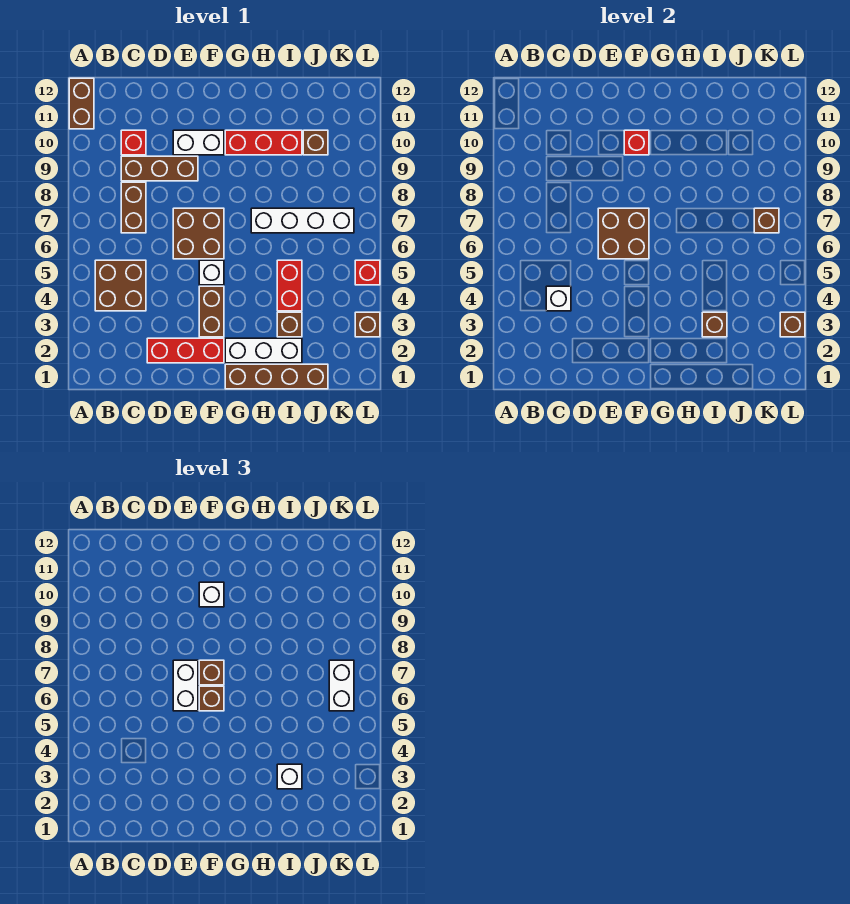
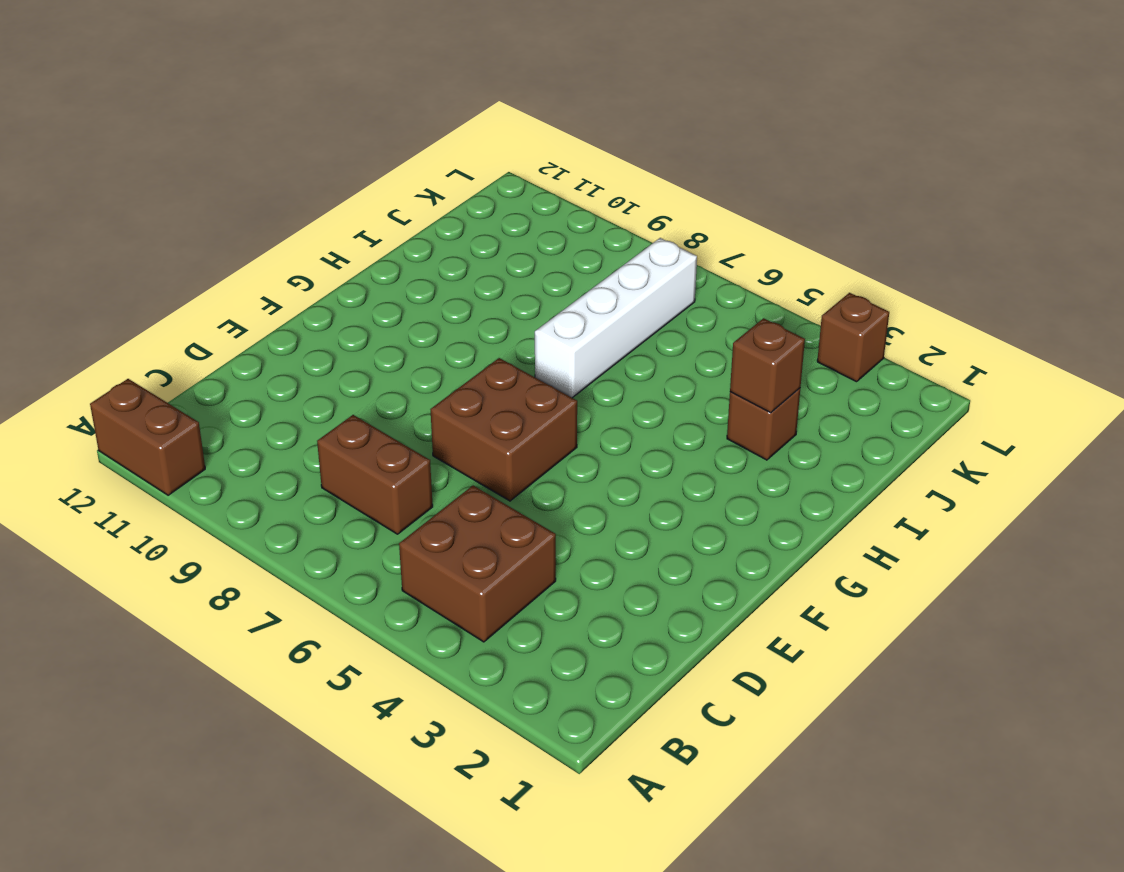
none -> brown 1x3 brick [121,156,198,181]
none -> red 1x1 brick [121,130,146,155]
none -> red 1x3 brick [147,338,224,363]
none -> white 1x2 brick [173,130,224,155]

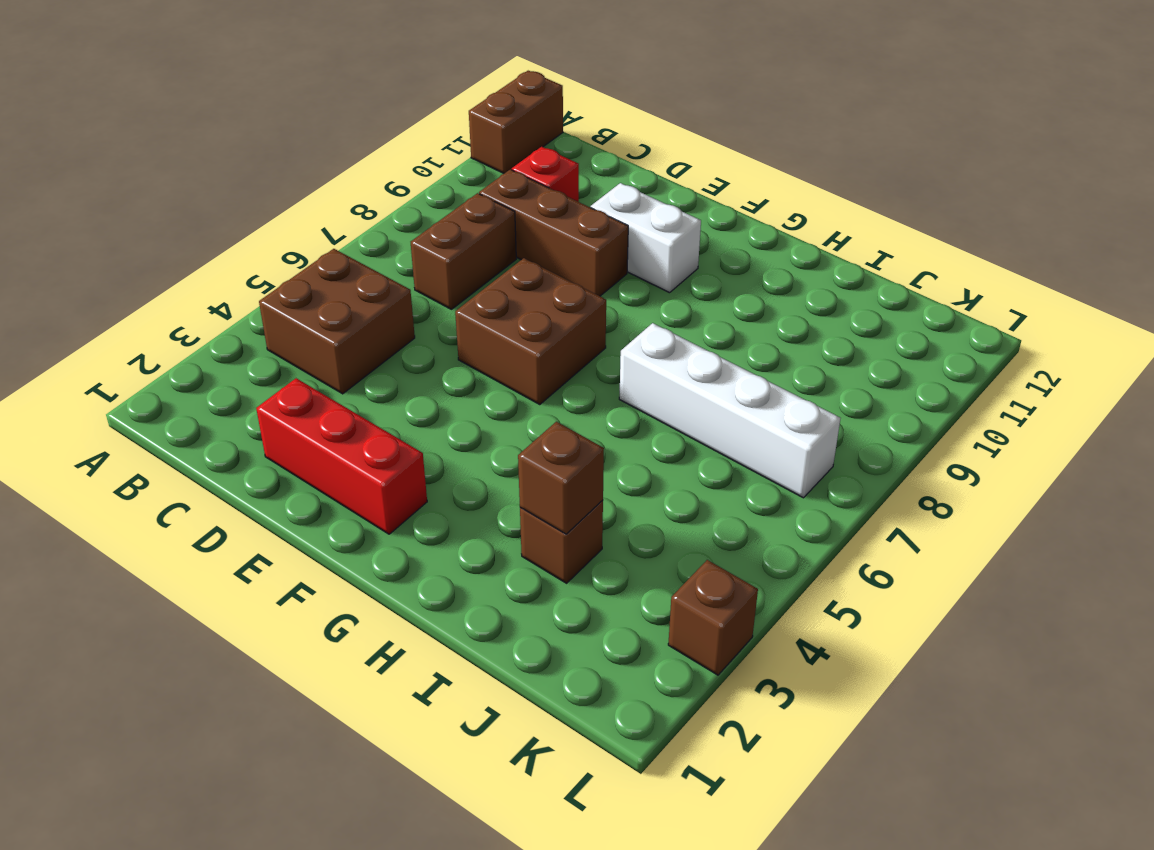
none -> brown 1x2 brick [199,286,224,337]
none -> white 1x1 brick [199,260,224,285]
none -> brown 1x4 brick [225,364,328,389]
none -> white 1x3 brick [225,338,302,363]

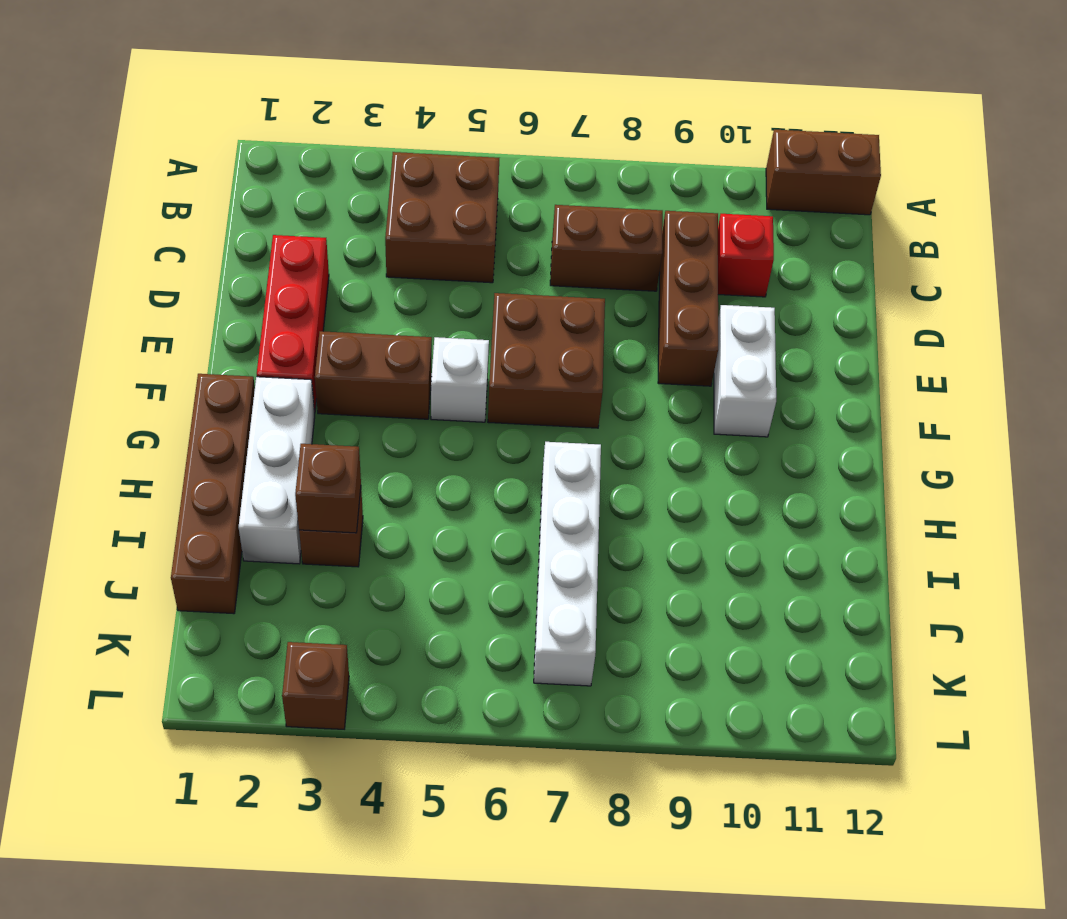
none -> red 1x3 brick [225,130,302,155]
none -> red 1x2 brick [277,260,302,311]
none -> brown 1x1 brick [303,130,328,155]
none -> red 1x1 brick [355,260,380,285]

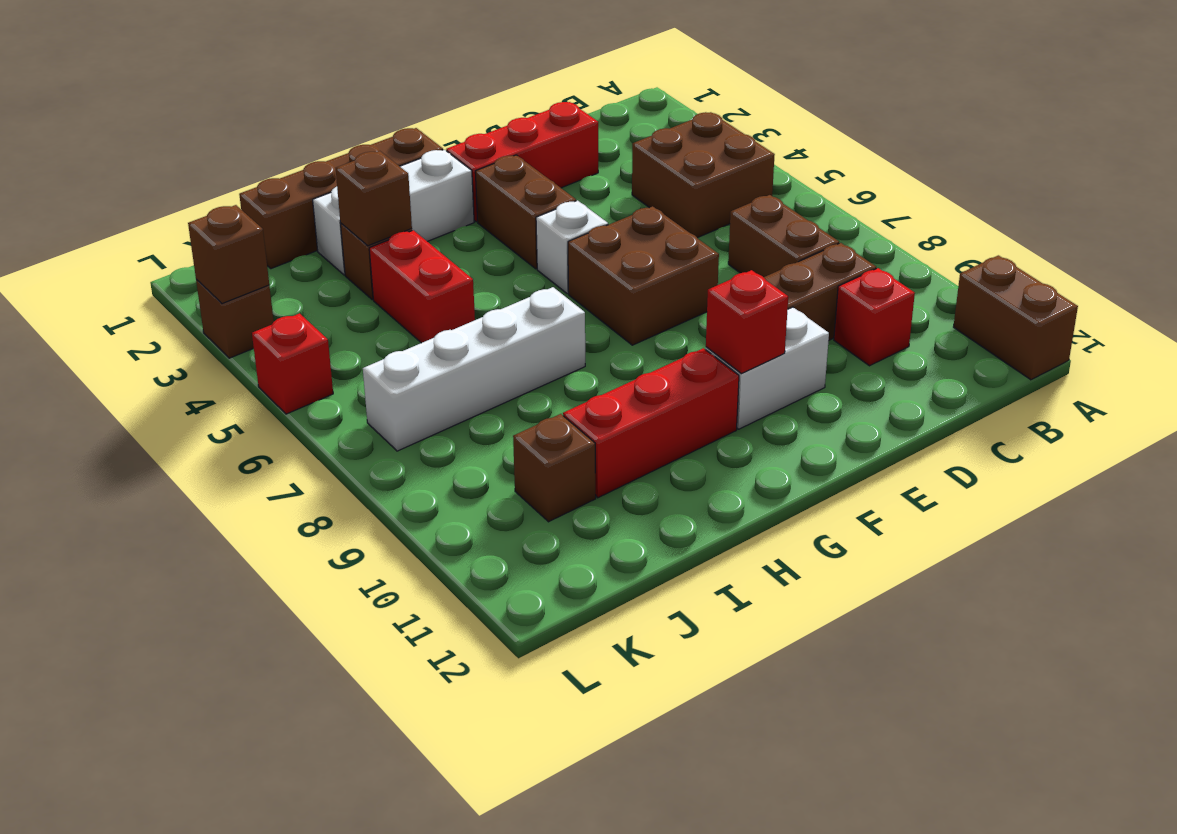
none -> white 1x1 brick [546,286,571,311]
none -> brown 2x2 brick [598,208,649,259]
none -> brown 1x1 brick [754,208,779,233]
none -> white 1x2 brick [173,660,198,711]

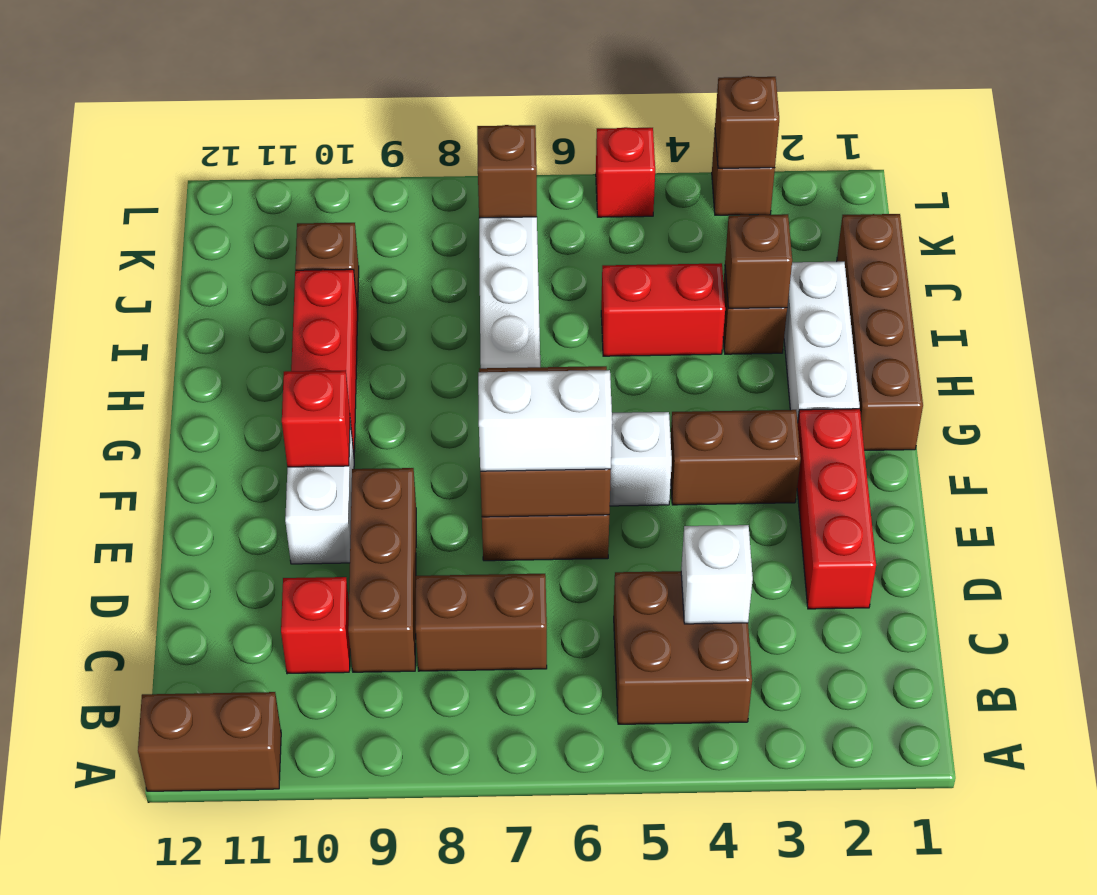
none -> brown 1x1 brick [199,686,224,711]
none -> brown 1x1 brick [199,660,224,685]
none -> white 1x1 brick [199,582,224,607]
none -> white 1x1 brick [277,764,302,789]

